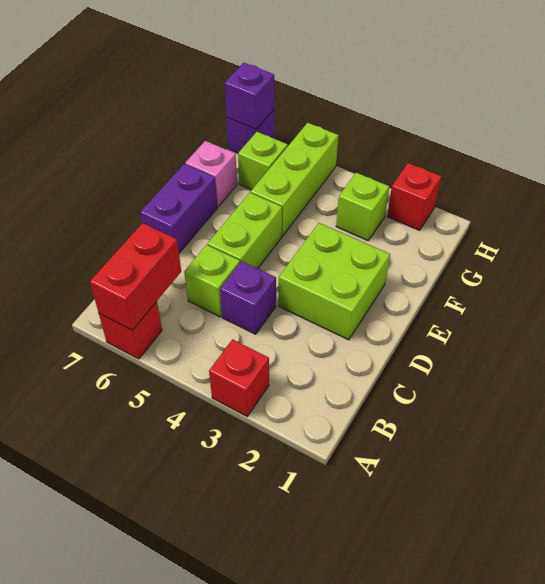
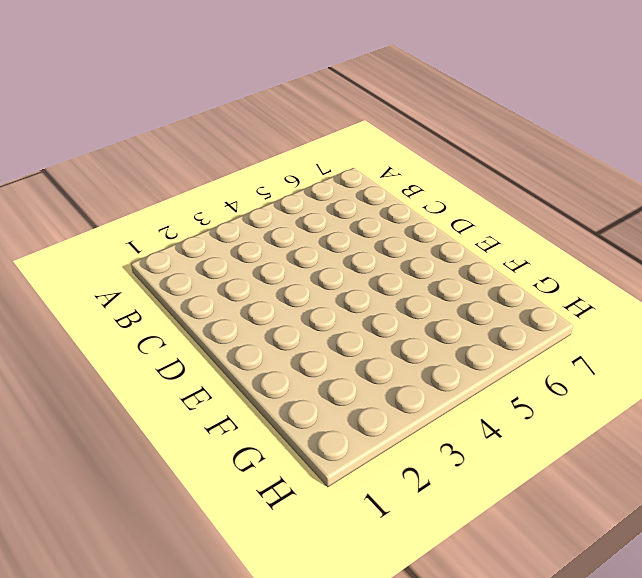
none -> red 1x1 brick [209,339,269,416]
none -> red 1x1 brick [99,302,162,359]
none -> purple 1x1 brick [220,261,276,334]

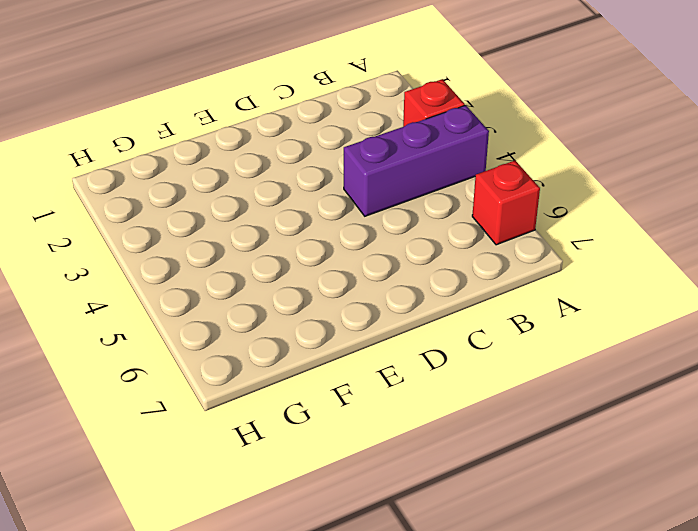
purple 1x3 brick [344,105,489,216] -> purple 1x1 brick [220,261,276,334]
none -> lime 1x1 brick [184,245,240,317]
none -> lime 2x2 brick [278,223,390,340]
none -> lime 1x2 brick [208,193,282,269]

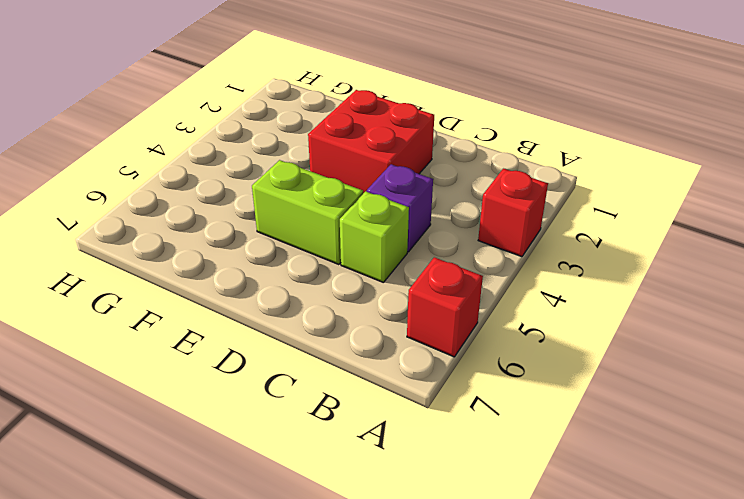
red 2x2 brick [308,90,434,193] -> lime 2x2 brick [278,223,390,340]
none -> purple 1x2 brick [140,164,217,253]
none -> lime 1x3 brick [251,123,339,236]
none -> pink 1x1 brick [185,141,237,207]

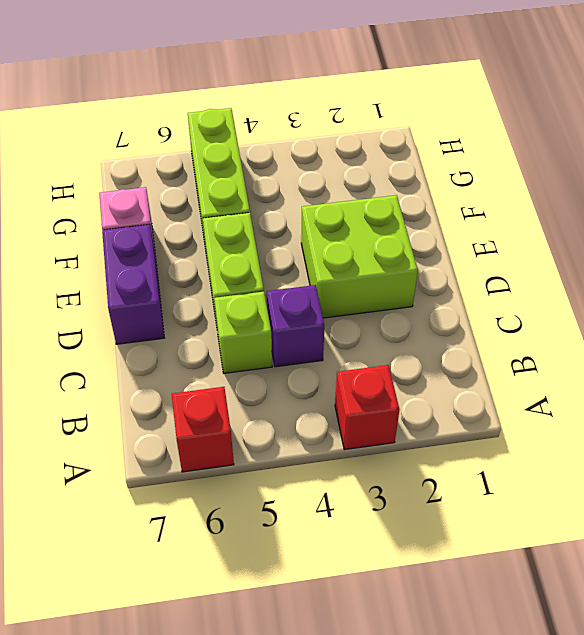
none -> lime 1x1 brick [336,173,389,240]
none -> lime 1x1 brick [238,132,288,190]
none -> red 1x1 brick [387,163,441,230]

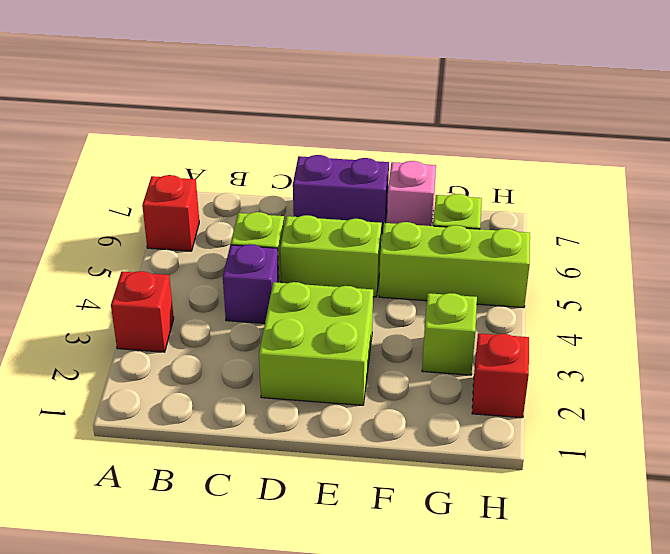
none -> purple 1x1 brick [226,110,274,153]
none -> red 1x2 brick [90,223,181,330]
none -> purple 1x1 brick [224,63,274,129]

